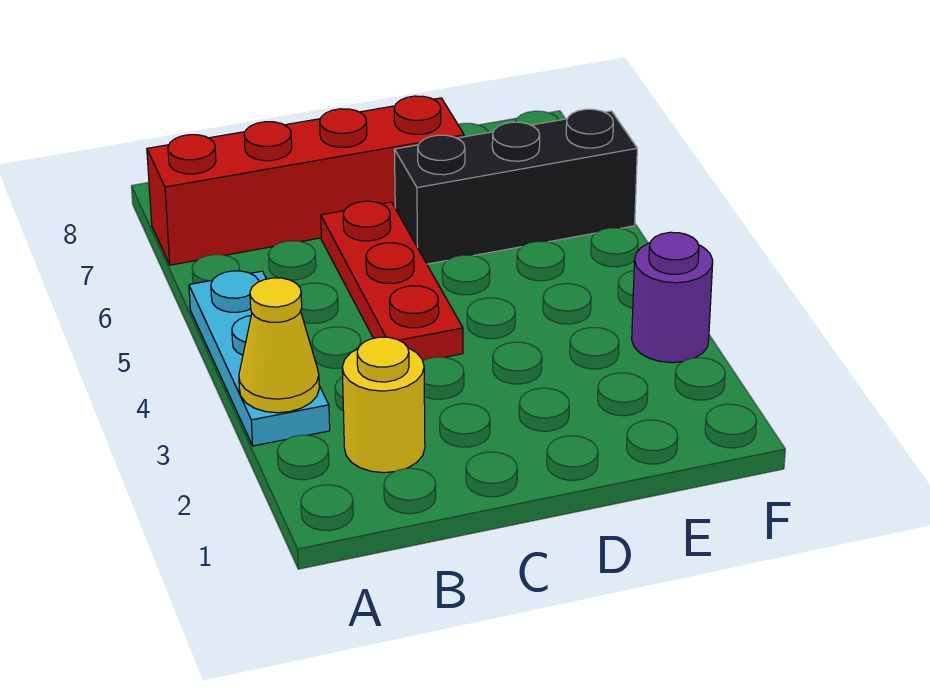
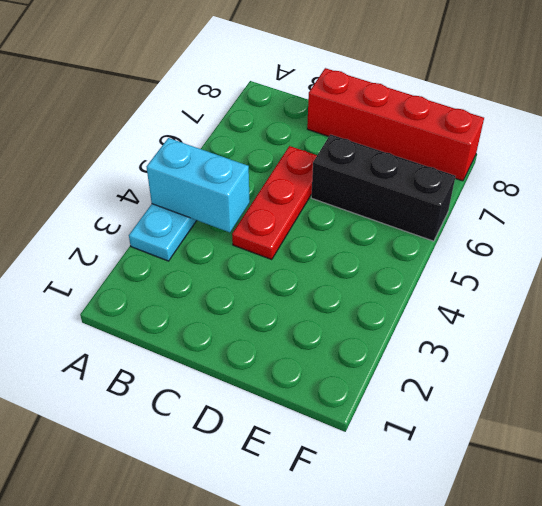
cyan 1x2 brick [147,138,250,232] -> none
red 1x4 brick [307,68,484,181] -> red 1x4 brick moved to [147,96,464,265]
none -> yellow 1x1 round brick [342,337,425,473]
none -> purple 1x1 round brick [632,232,713,363]

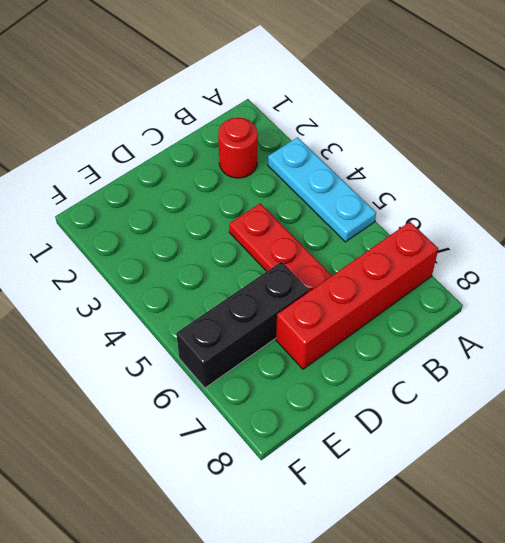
red 1x1 round brick [218,118,258,178] -> yellow 1x1 round brick [342,337,425,473]
none -> purple 1x1 round brick [632,232,713,363]
none -> yellow 1x1 cone [239,278,319,413]

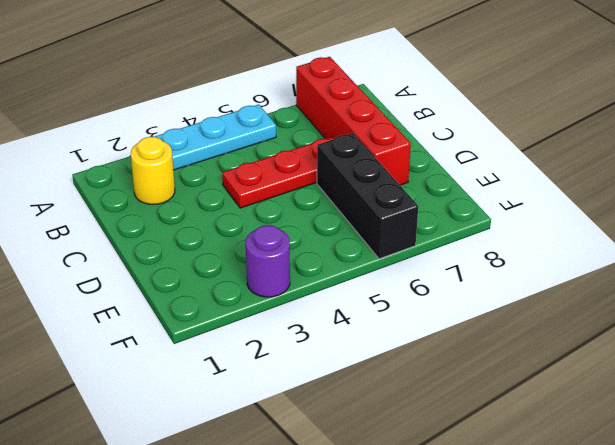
none -> yellow 1x1 cone [239,278,319,413]

